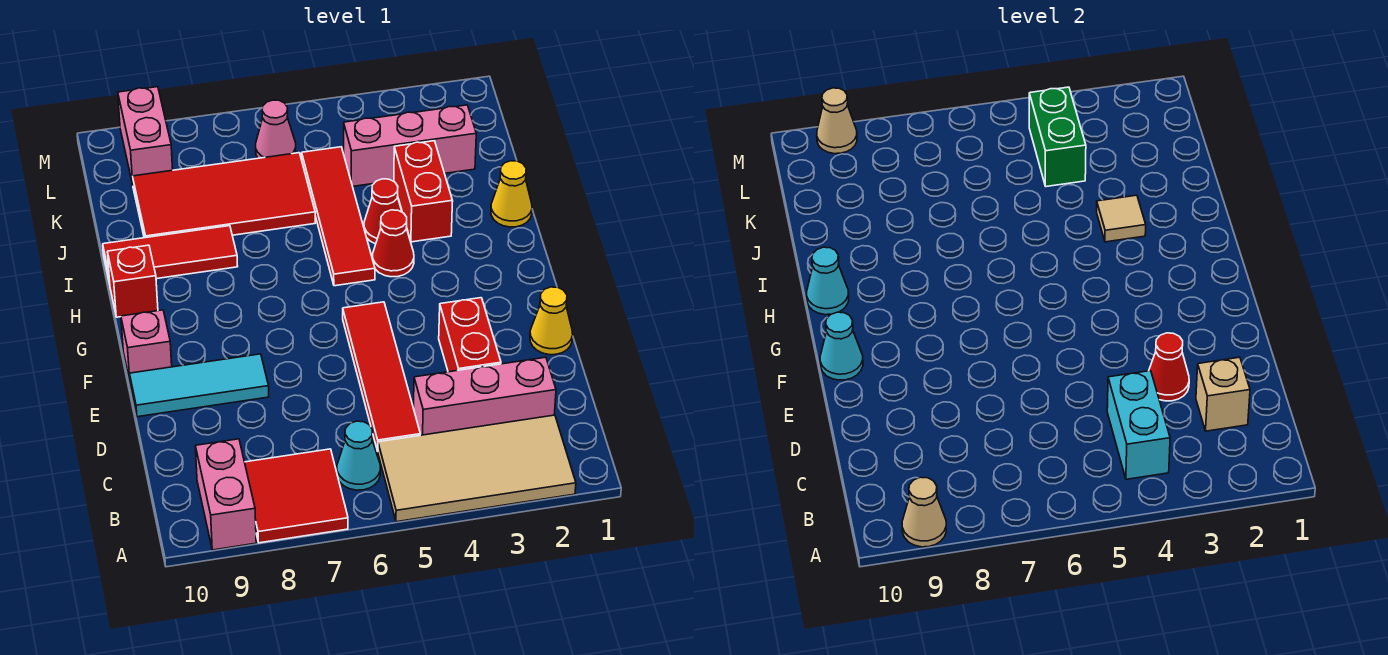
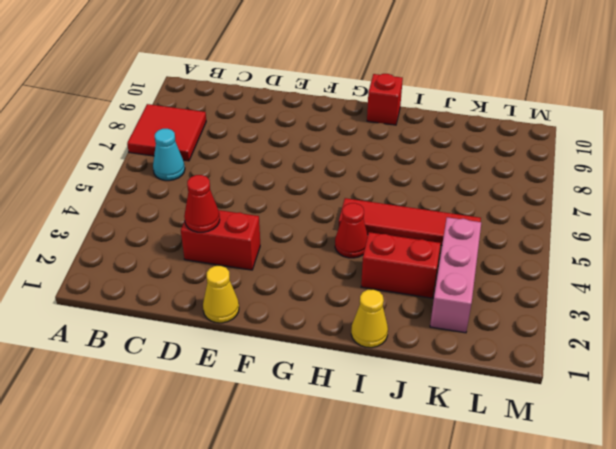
none -> tan 2x4 tile [378,415,576,522]
none -> pink 1x2 brick [195,439,256,550]
none -> pink 1x3 brick [413,357,556,435]
none -> red 1x4 tile [343,302,420,451]

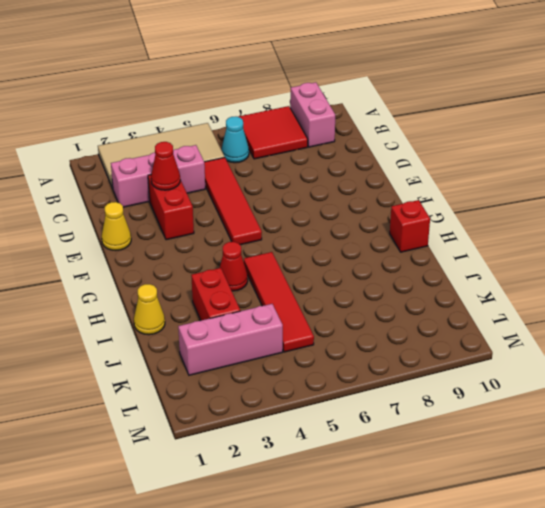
none -> cyan 1x3 tile [130,354,269,417]
none -> pink 1x1 brick [121,310,172,381]
none -> red 1x1 cone [364,179,402,244]
none -> red 1x3 tile [103,226,238,284]

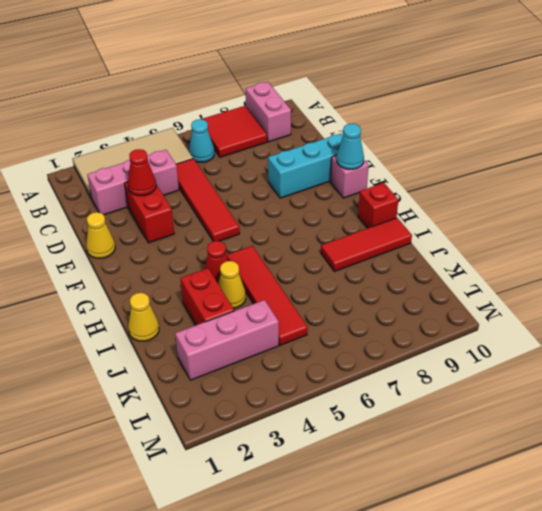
cyan 1x3 brick [268,133,343,198] -> cyan 1x3 tile [130,354,269,417]
yellow 1x1 cone [218,261,246,309] -> red 1x1 cone [364,179,402,244]
none -> red 2x4 tile [132,153,315,238]
none -> pink 1x1 cone [256,100,296,158]
none -> pink 1x2 brick [118,87,173,184]
none -> tan 1x1 cone [902,477,946,547]

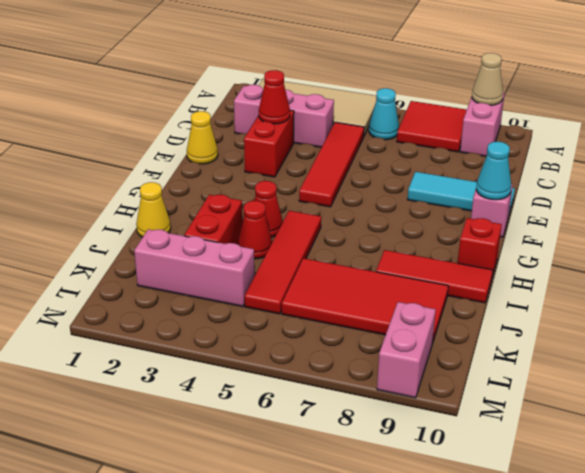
none -> pink 1x1 cone [256,100,296,158]
none -> cyan 1x2 brick [1107,371,1170,479]
none -> tan 1x1 brick [1196,357,1250,431]
none -> cyan 1x1 cone [807,247,849,315]

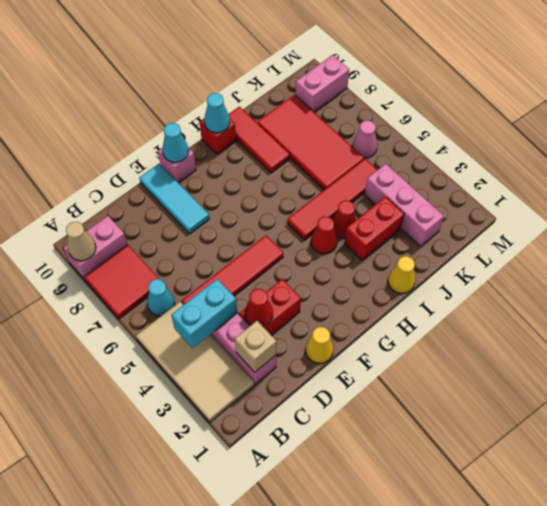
none -> tan 1x1 tile [1097,195,1146,242]
none -> green 1x2 brick [1029,87,1086,187]
none -> tan 1x1 cone [817,88,857,154]

